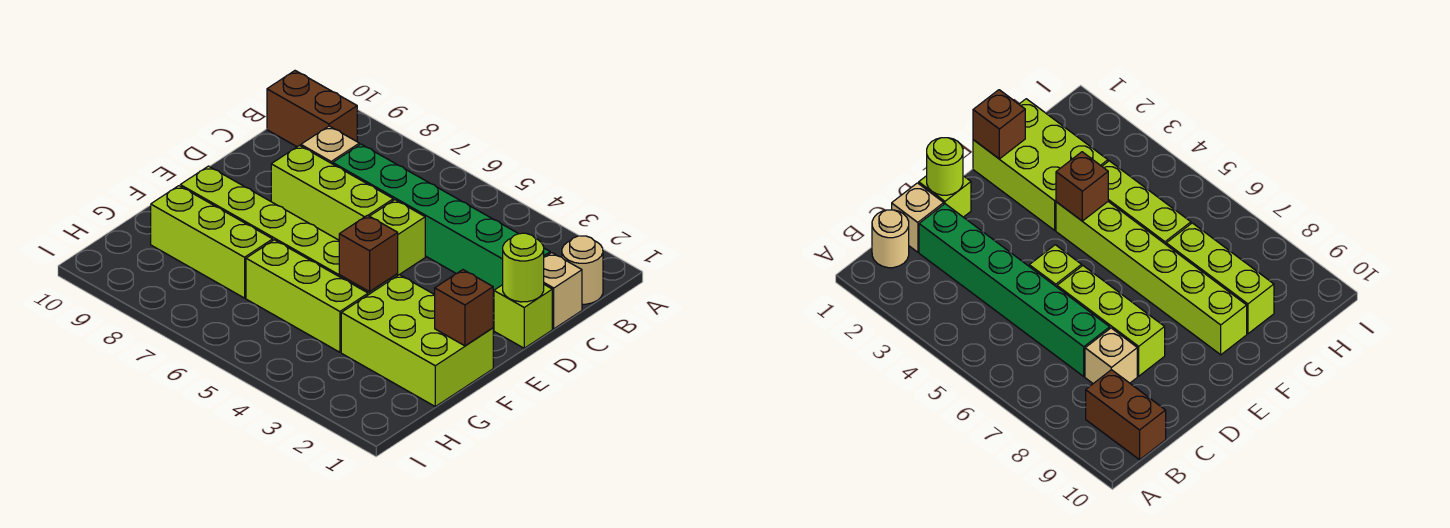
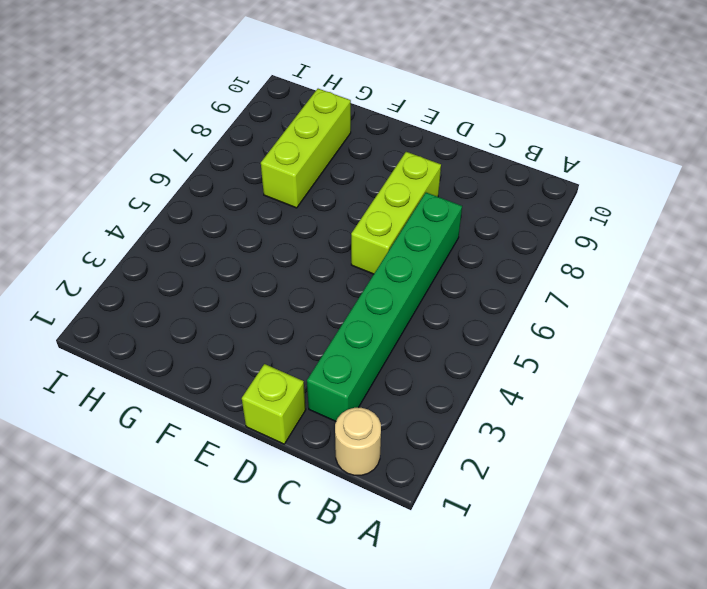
none -> brown 1x2 brick [267,71,357,147]
none -> tan 1x1 brick [544,253,582,329]
none -> tan 1x1 brick [301,126,359,164]

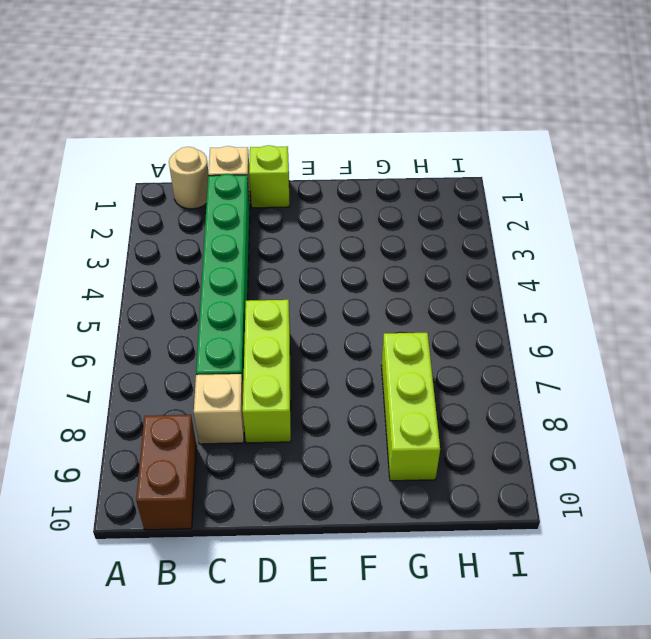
none -> lime 1x1 brick [370,200,425,275]
none -> lime 2x3 brick [341,275,493,406]
none -> lime 1x6 brick [180,166,398,295]

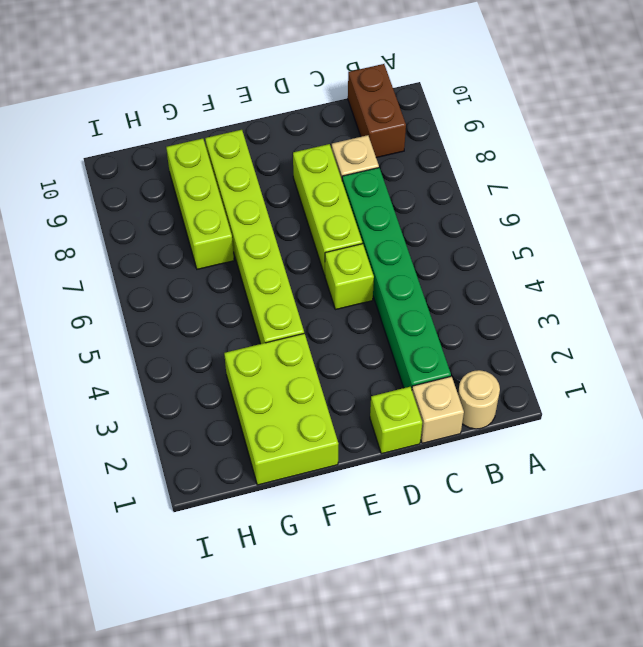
none -> lime 1x3 brick [246,240,368,352]
none -> lime 1x1 round brick [503,233,544,302]
none -> brown 1x1 brick [435,270,493,346]

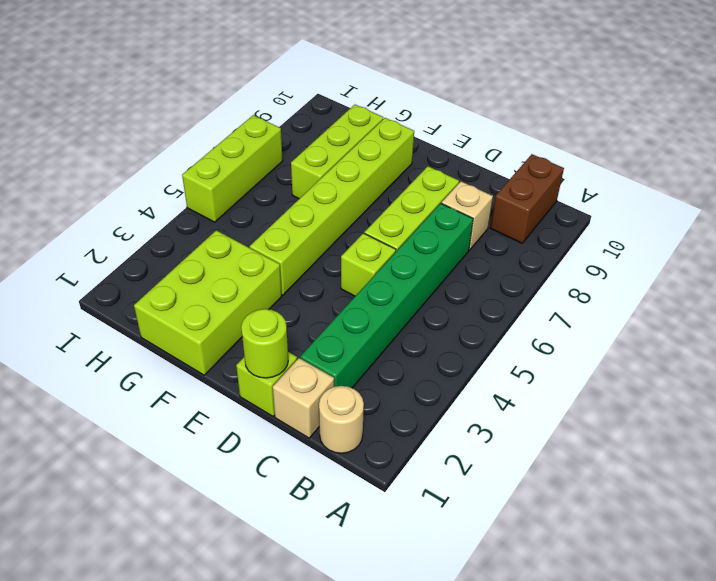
lime 1x3 brick [182,115,283,222] -> lime 1x3 brick moved to [246,240,368,352]
none -> brown 1x1 brick [435,270,493,346]
none -> brown 1x1 brick [339,215,398,292]

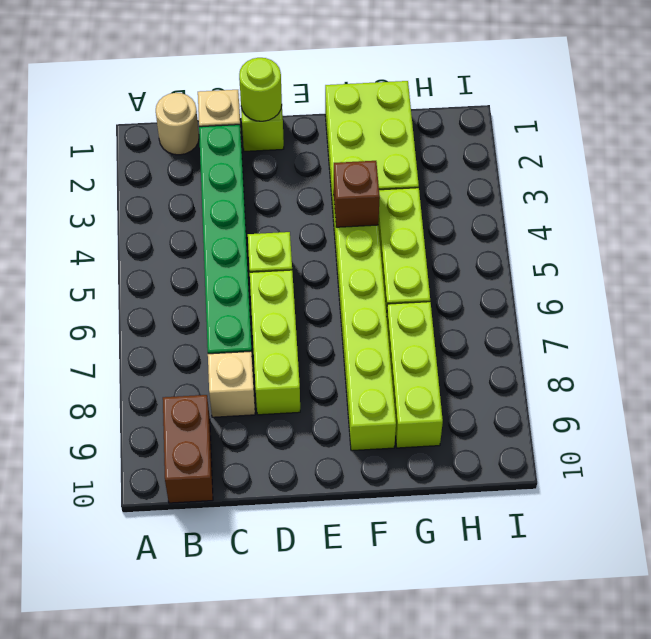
none -> brown 1x1 brick [435,270,493,346]

